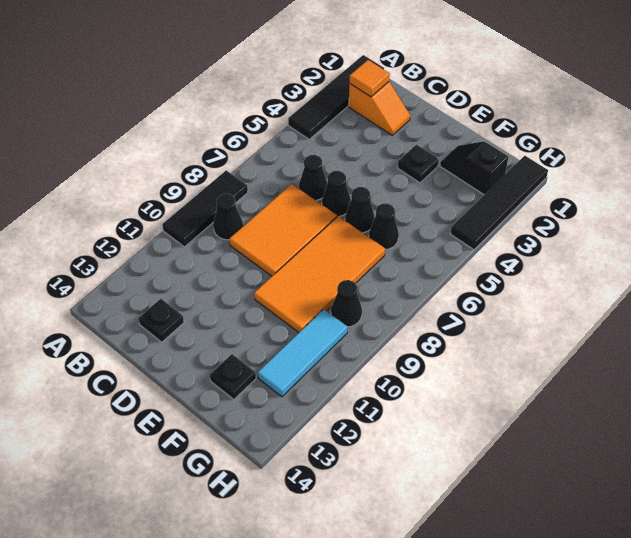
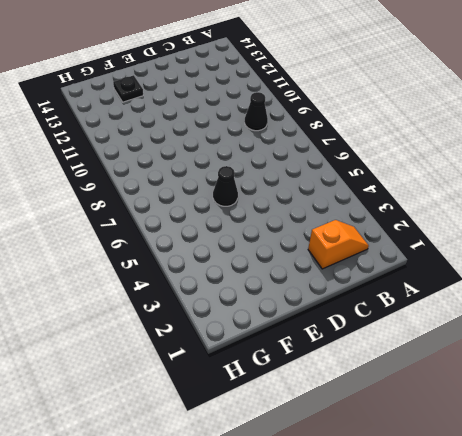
orange 1x2 slope [308,220,369,269] -> orange 1x2 slope turned to [349,82,410,135]
none -> black 1x4 tile [288,55,384,139]
none -> black 1x3 tile [162,170,248,247]
none -> black 1x1 cone [299,155,328,200]

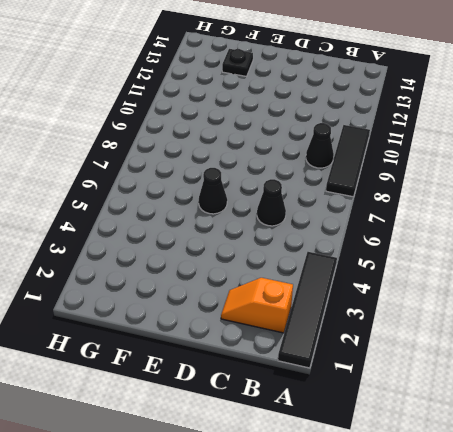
none -> orange 2x3 tile [229,184,337,276]
none -> black 1x1 plate [139,299,184,342]
none -> black 1x1 cone [322,171,351,216]

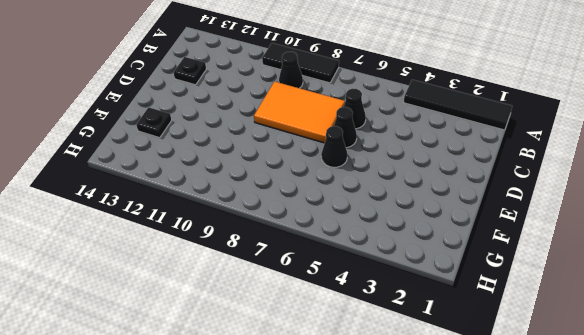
none -> orange 1x2 slope [349,82,410,135]
none -> black 1x1 plate [398,145,439,183]
none -> orange 2x4 tile [254,216,385,332]

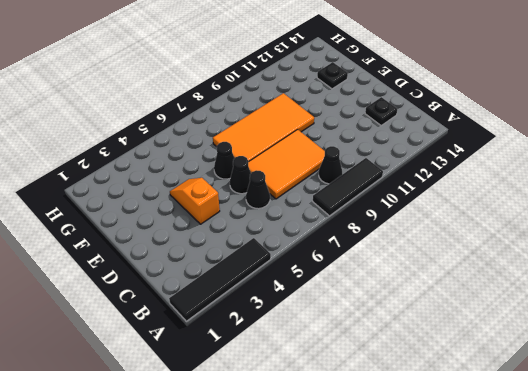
orange 1x2 slope [170,178,220,224] -> orange 1x2 slope moved to [349,82,410,135]
none -> black 1x1 plate [398,145,439,183]
none -> black 1x2 slope [440,141,508,195]
none -> black 1x1 cone [369,203,399,249]

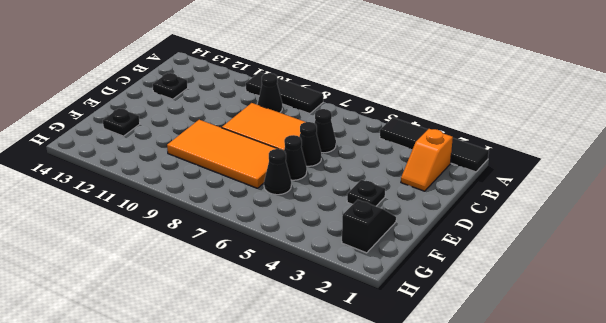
none -> black 1x1 cone [331,280,362,327]
none -> cyan 1x3 tile [258,309,347,397]
none -> black 1x4 tile [451,156,548,250]

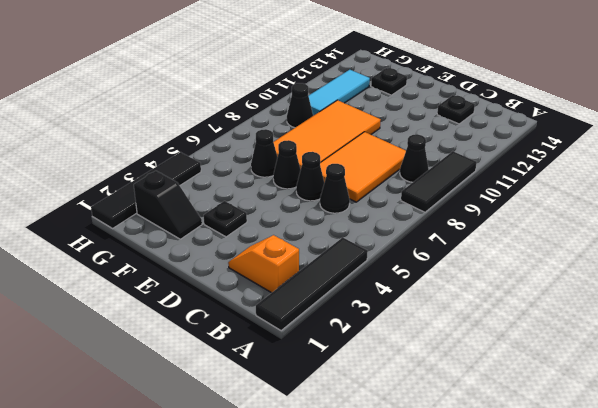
none -> orange 1x1 tile [349,60,390,97]

